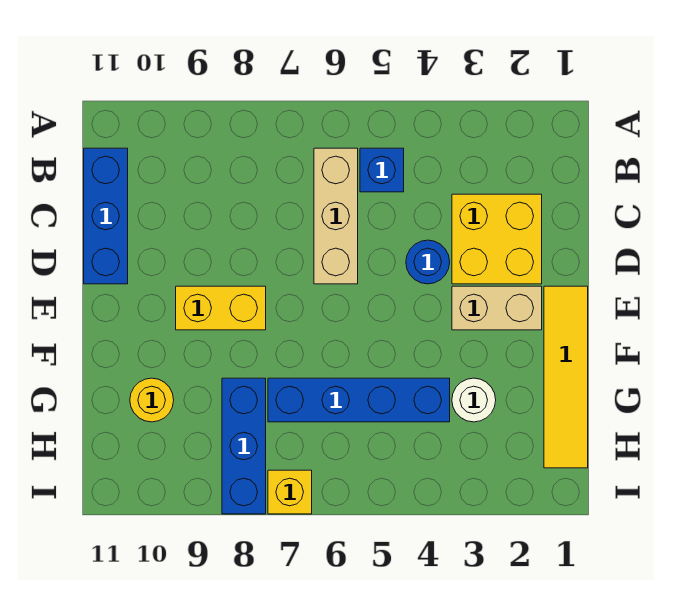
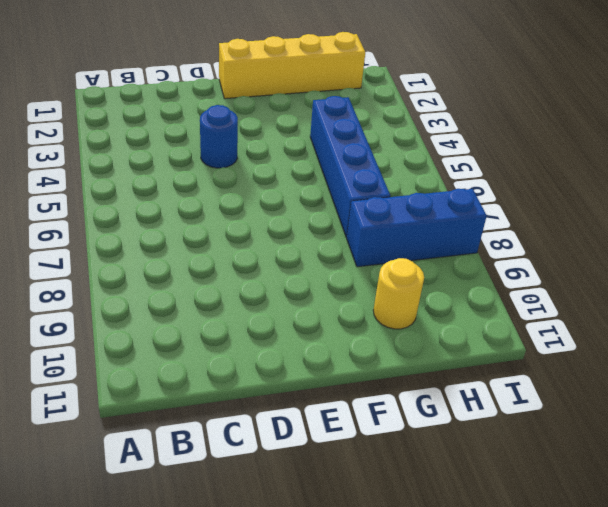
yellow 1x4 brick [219,32,365,99] -> yellow 1x4 tile [544,286,588,468]
none -> blue 1x1 brick [360,148,404,192]
none -> tan 1x3 brick [314,148,358,284]
none -> blue 1x3 brick [84,148,128,284]

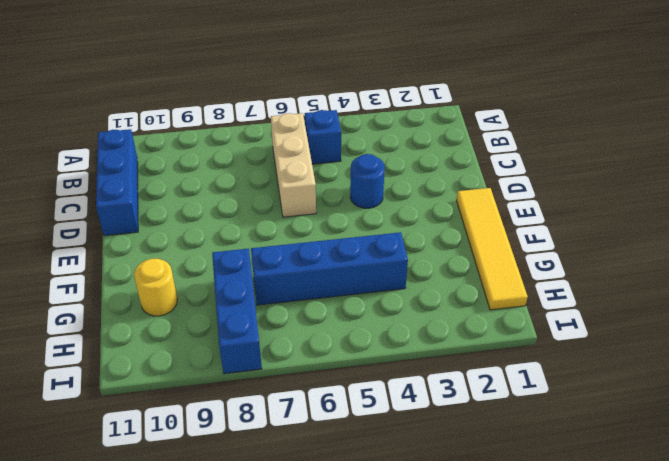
none -> yellow 2x2 brick [452,194,542,284]
none -> tan 1x2 brick [452,286,542,330]
none -> yellow 1x2 brick [176,286,266,330]

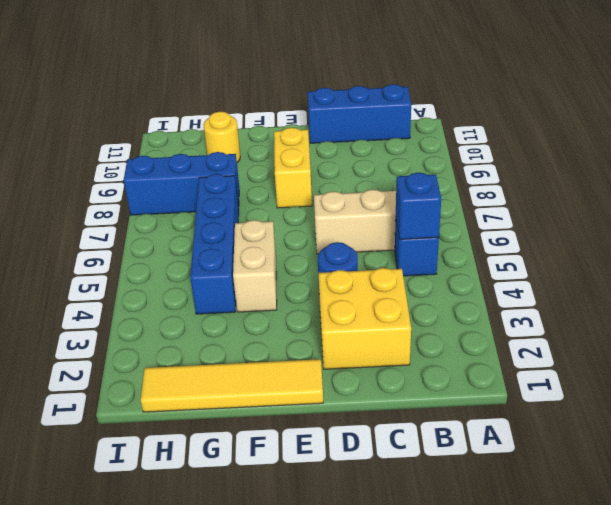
blue 1x1 brick [396,173,441,239] -> none
tan 1x2 brick [233,220,277,312] -> tan 1x2 brick moved to [452,286,542,330]
none -> white 1x1 round brick [452,378,496,422]
none -> yellow 1x1 brick [268,470,312,514]

